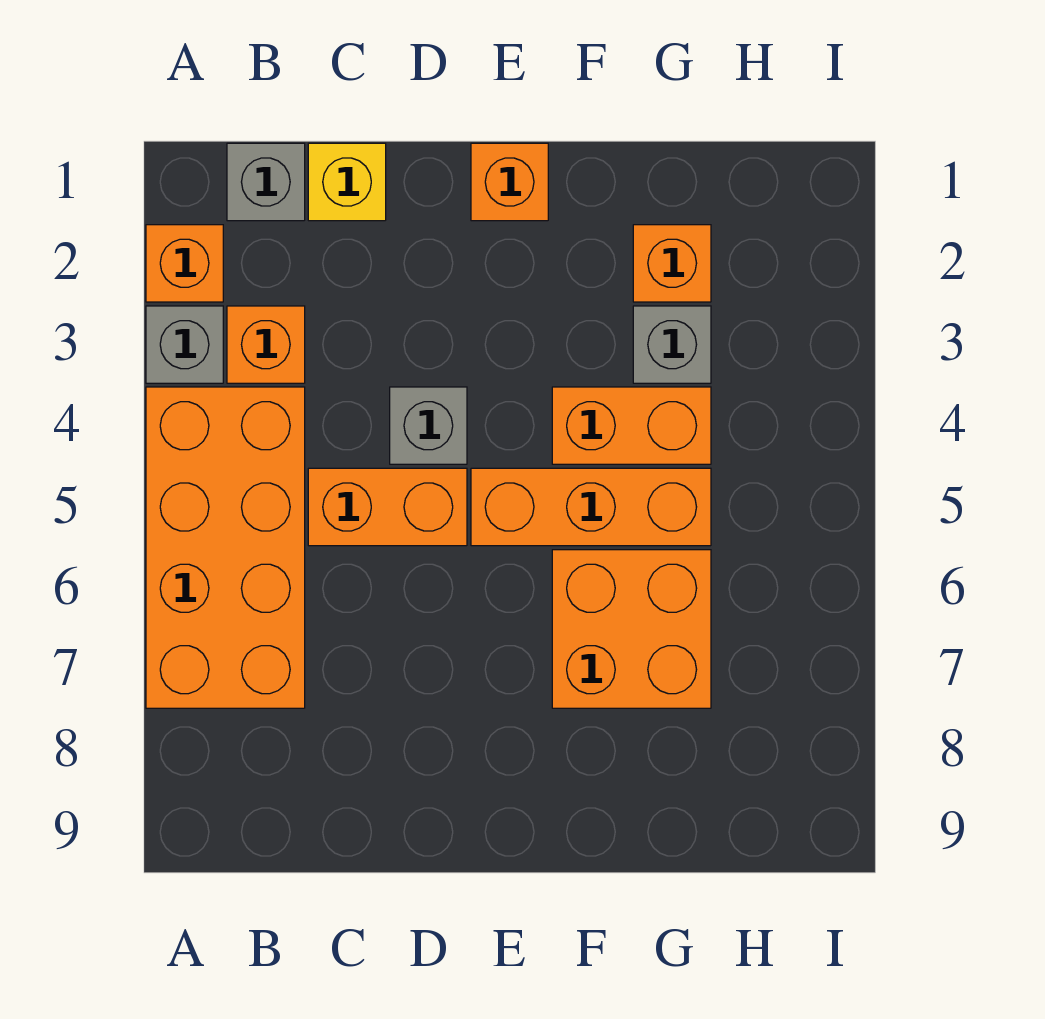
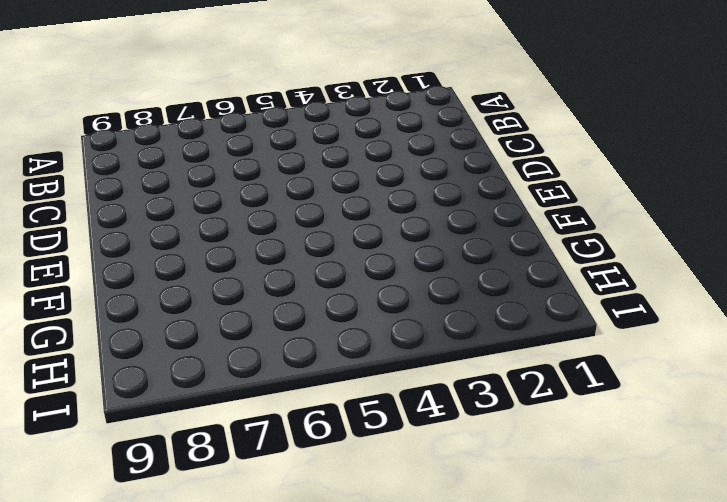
none -> orange 1x1 brick [146,225,223,302]
none -> grey 1x1 brick [146,306,223,383]
none -> orange 2x4 brick [146,387,305,708]

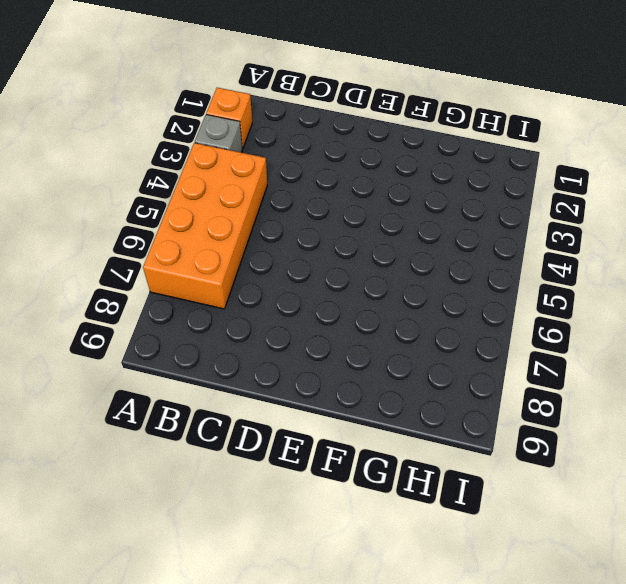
none -> grey 1x1 brick [227,143,305,221]
none -> orange 1x1 brick [227,306,305,383]
none -> yellow 1x1 brick [308,143,386,221]

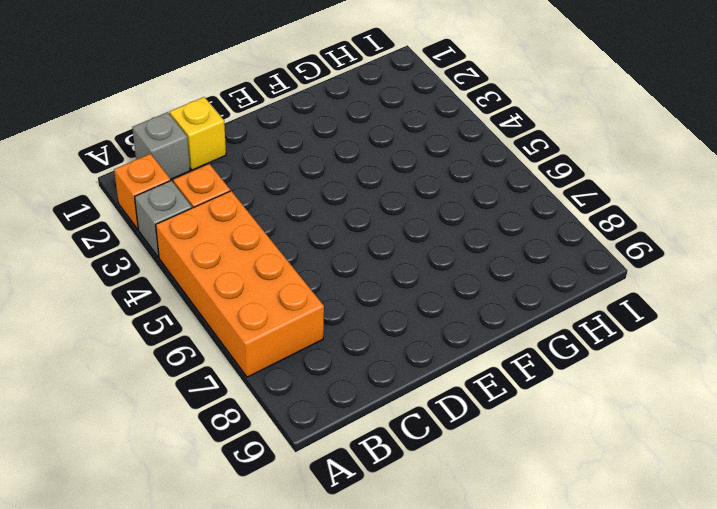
none -> orange 1x2 brick [308,468,467,546]
none -> grey 1x1 brick [390,387,467,464]
none -> orange 1x1 brick [471,143,548,221]

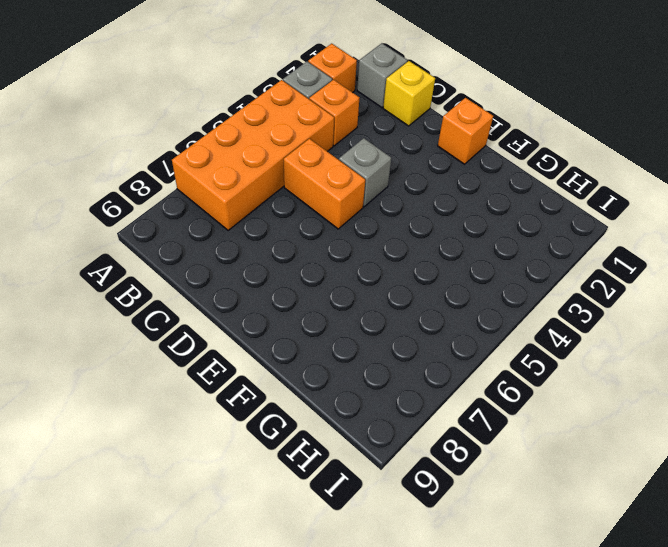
none -> orange 1x3 brick [471,468,711,546]
none -> orange 1x2 brick [552,387,711,464]
none -> orange 2x2 brick [552,550,711,708]

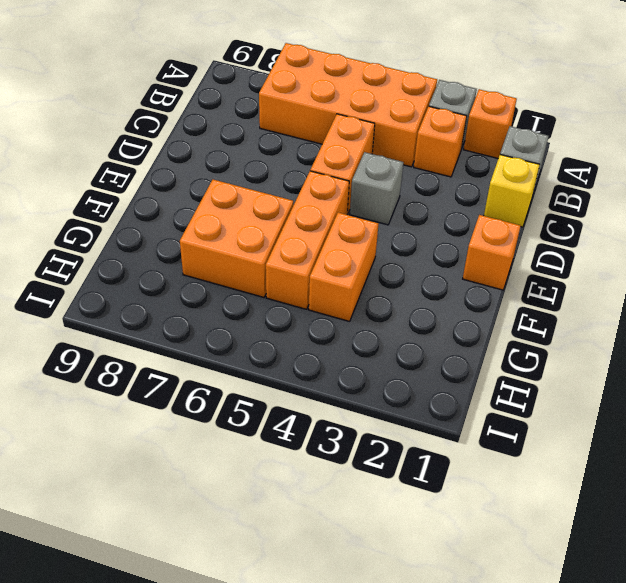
none -> orange 1x1 brick [633,225,711,302]
none -> grey 1x1 brick [633,306,711,383]

